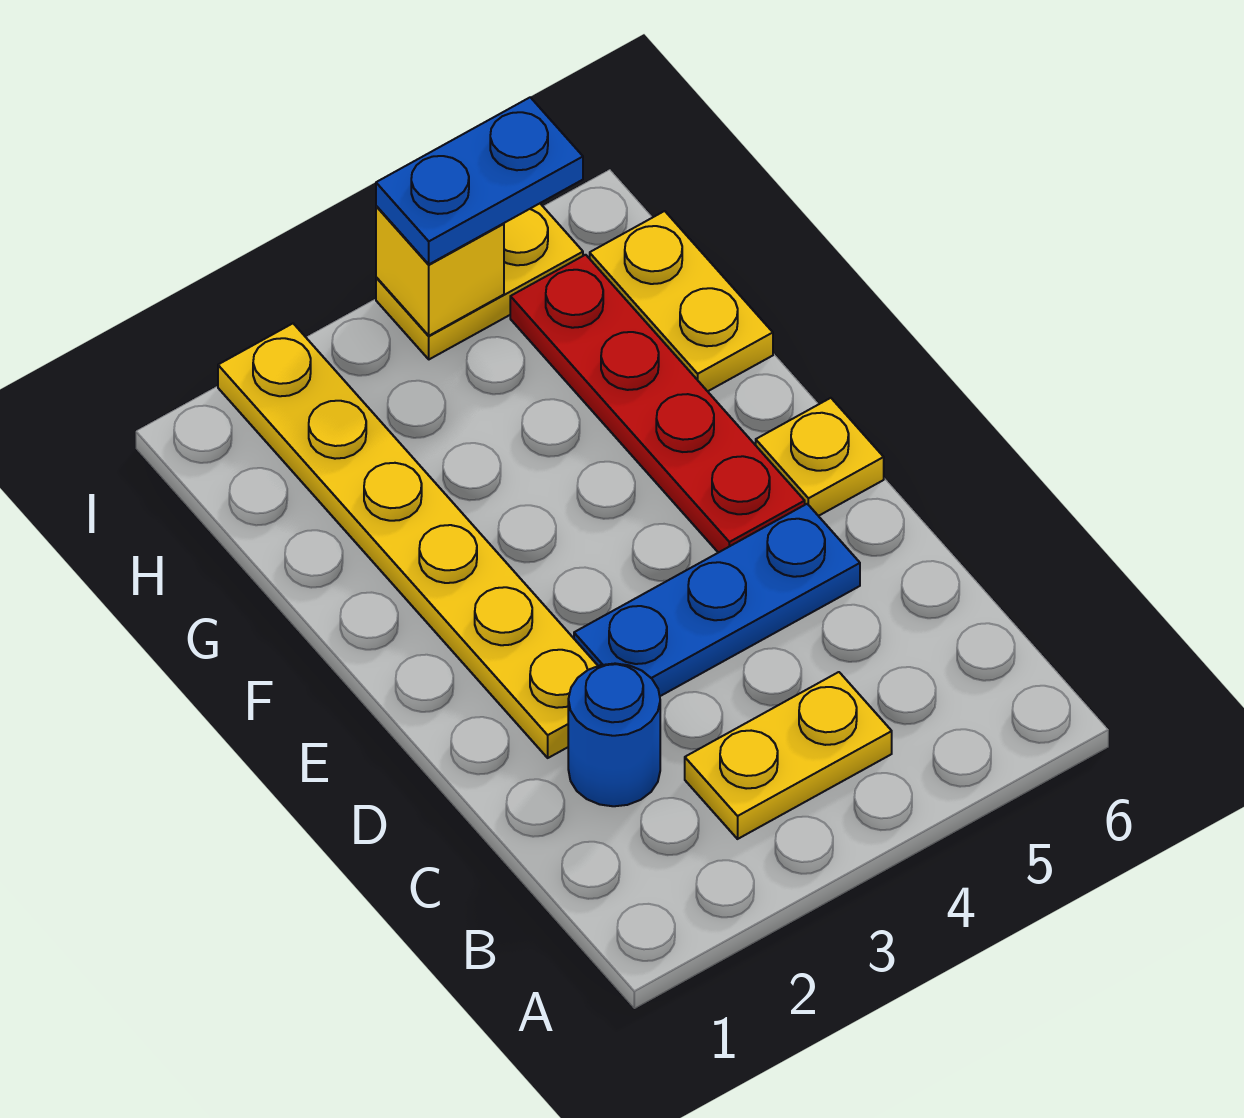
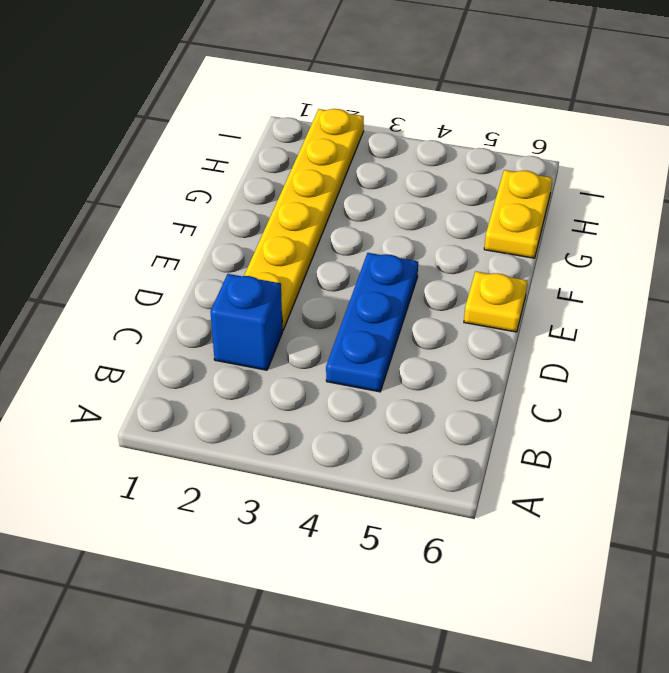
blue 1x1 brick [210,274,283,370] -> blue 1x1 round brick [568,663,660,806]
blue 1x3 plate [326,253,418,392] -> blue 1x3 plate turned to [574,504,860,696]
none -> yellow 1x2 plate [685,672,892,839]
none -> red 1x4 plate [510,255,805,553]

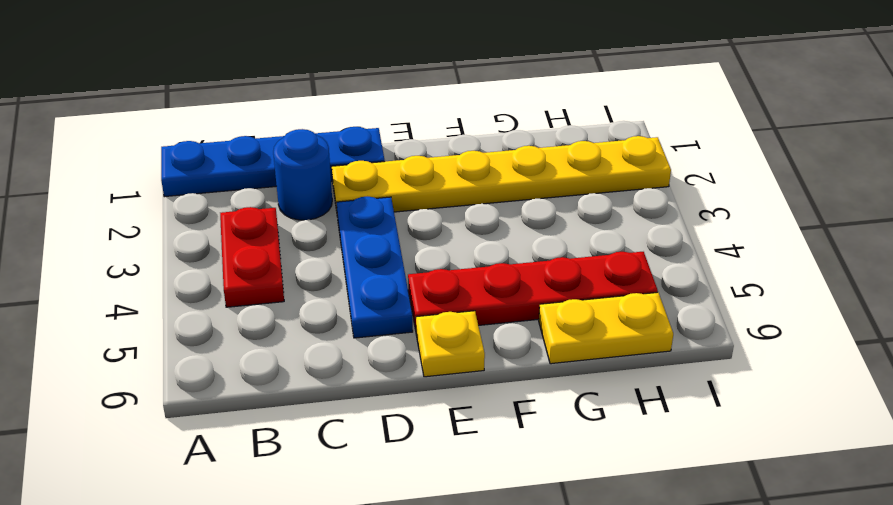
blue 1x4 plate [161,127,385,197] -> none
red 1x2 plate [220,207,284,307] -> yellow 1x2 plate [685,672,892,839]
none -> yellow 1x2 plate [376,204,583,359]
none -> yellow 1x1 brick [376,206,504,336]

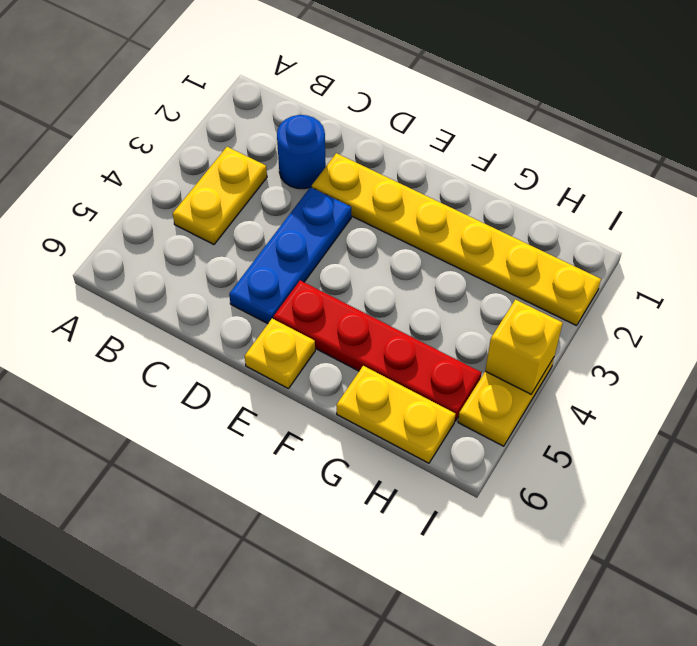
none -> blue 1x2 plate [376,97,583,264]

